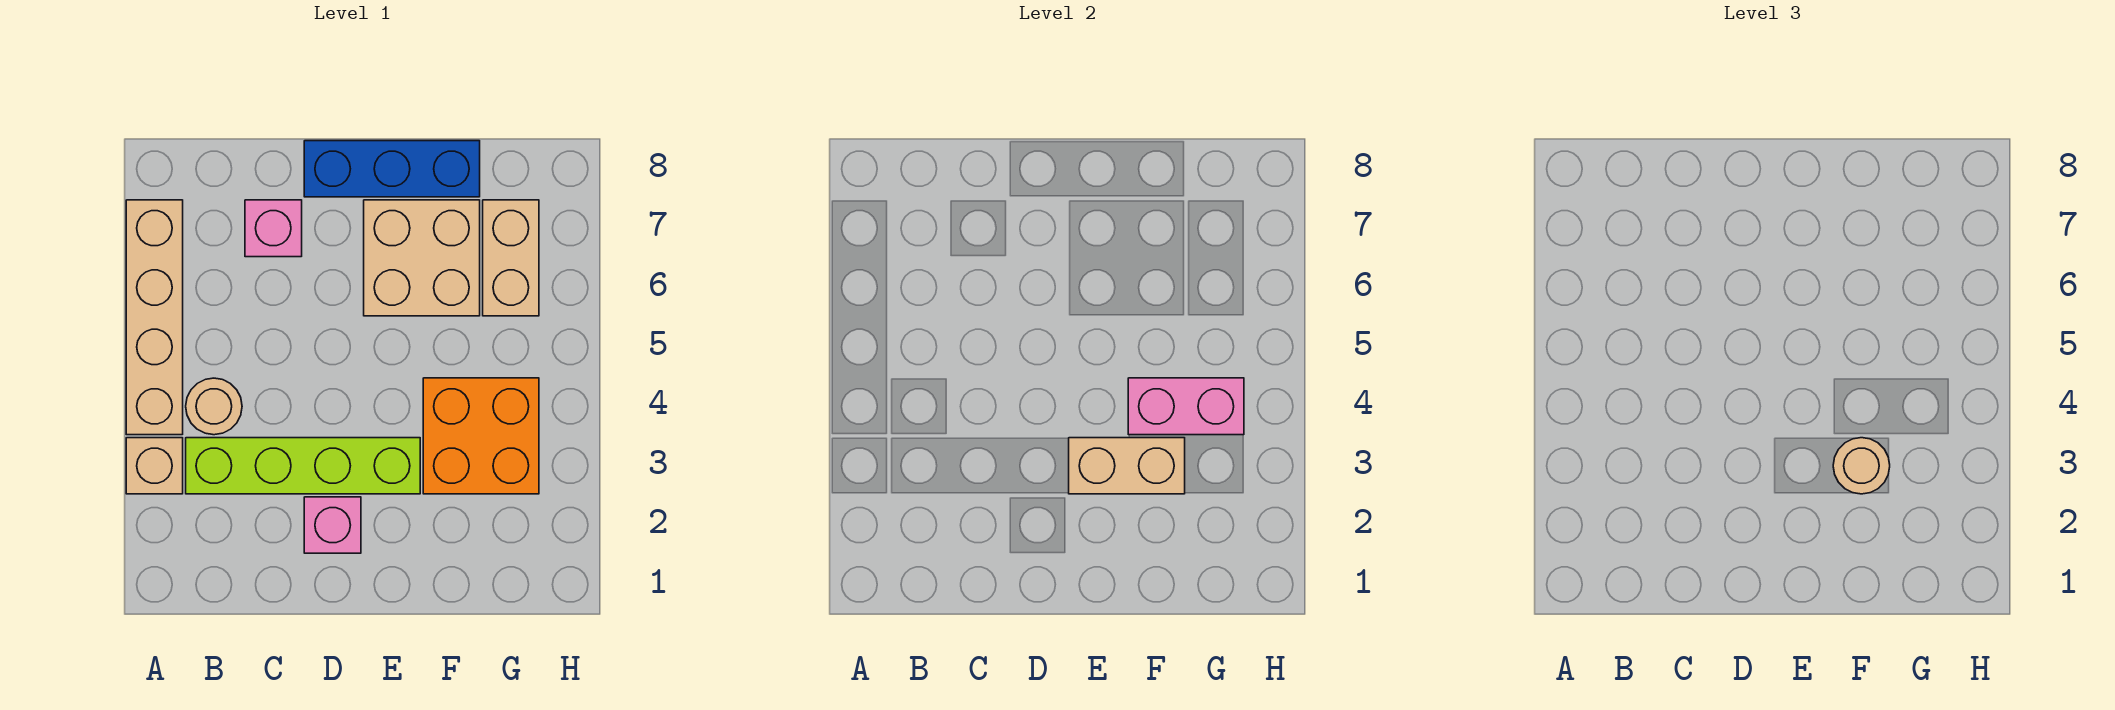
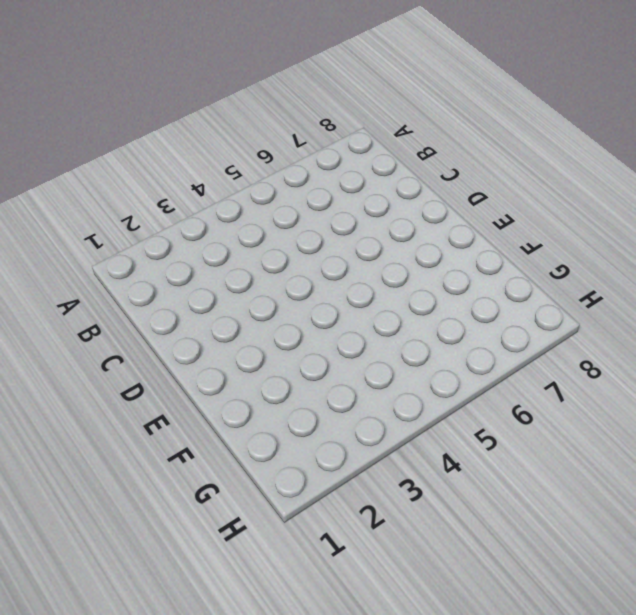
none -> tan 1x1 brick [126,438,183,494]
none -> tan 1x4 brick [126,200,183,435]
none -> lime 1x4 brick [186,438,420,494]

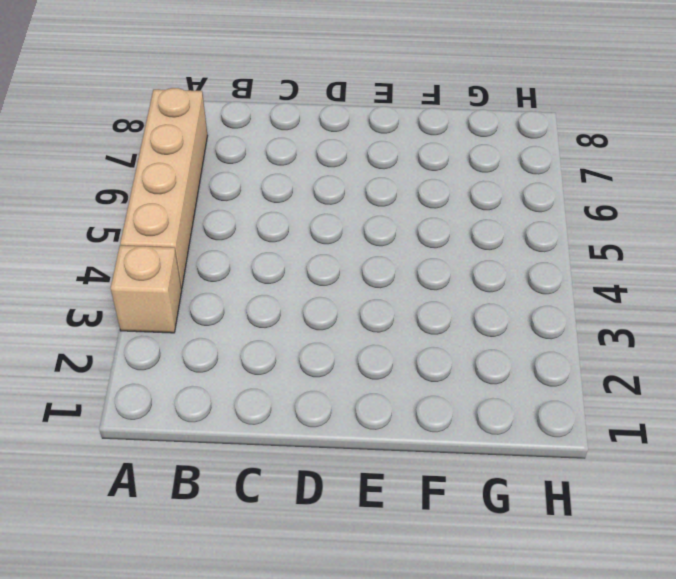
none -> lime 1x4 brick [186,438,420,494]
none -> tan 1x1 round brick [186,378,242,435]
none -> pink 1x1 brick [245,200,302,257]

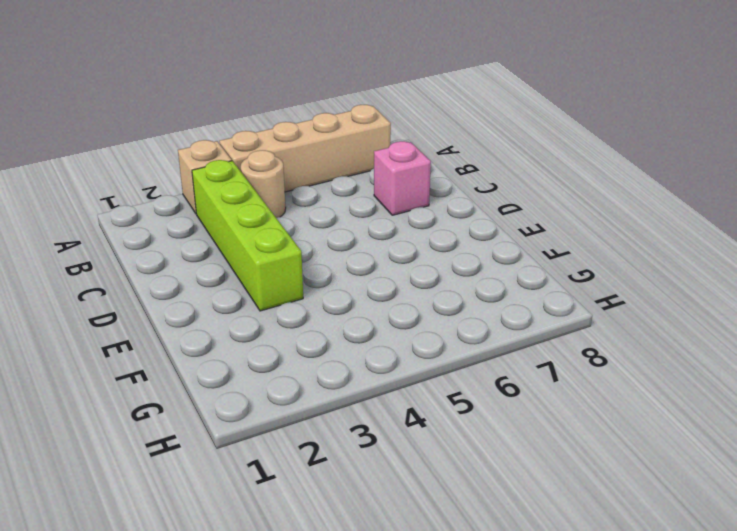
none -> pink 1x1 brick [304,497,361,553]
none -> blue 1x3 brick [304,141,480,197]
none -> tan 2x2 brick [364,200,480,316]

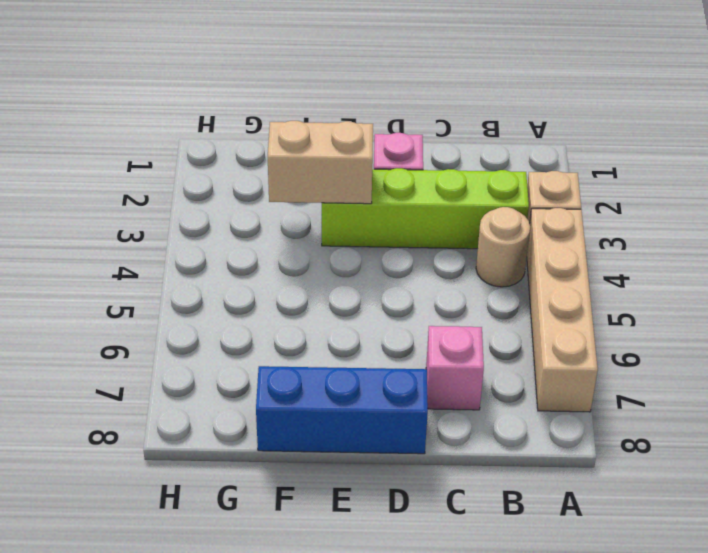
none -> tan 2x2 brick [364,200,480,316]
none -> orange 2x2 brick [423,378,539,494]
none -> tan 1x2 brick [483,200,539,316]

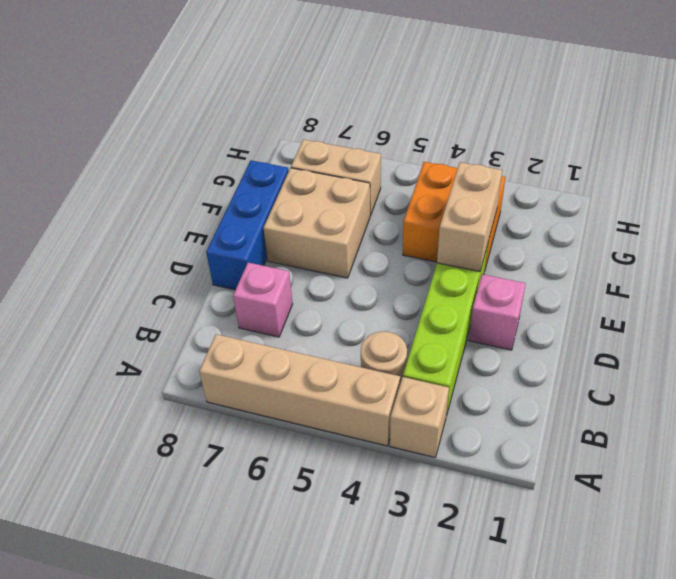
none -> pink 1x2 brick [1128,378,1244,435]
none -> tan 1x1 round brick [1833,438,1890,494]

